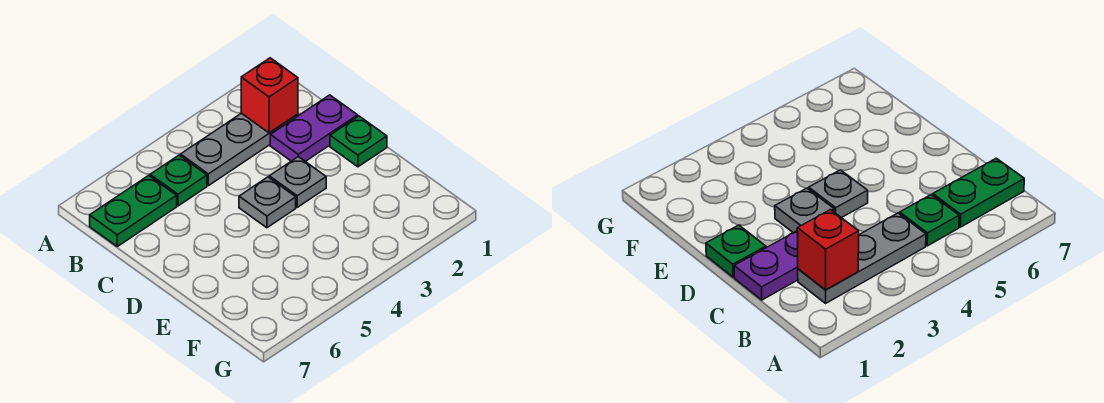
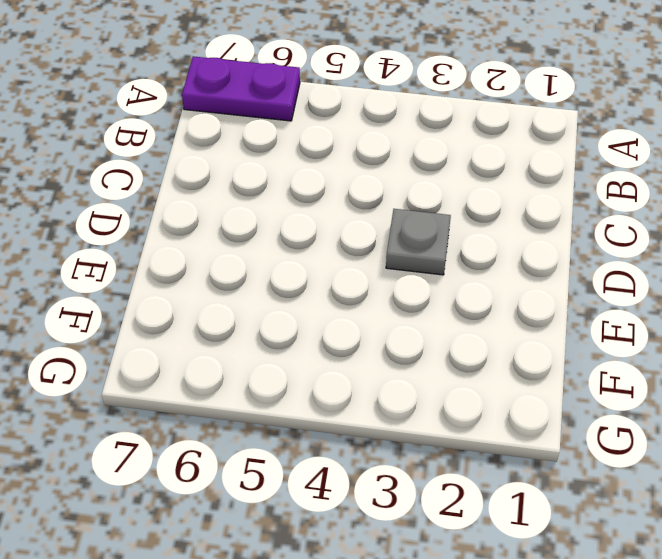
purple 1x2 plate [182,56,300,121] -> purple 1x2 plate moved to [270,95,358,162]
none -> grey 1x3 plate [181,113,298,186]
none -> green 1x1 plate [150,155,207,206]

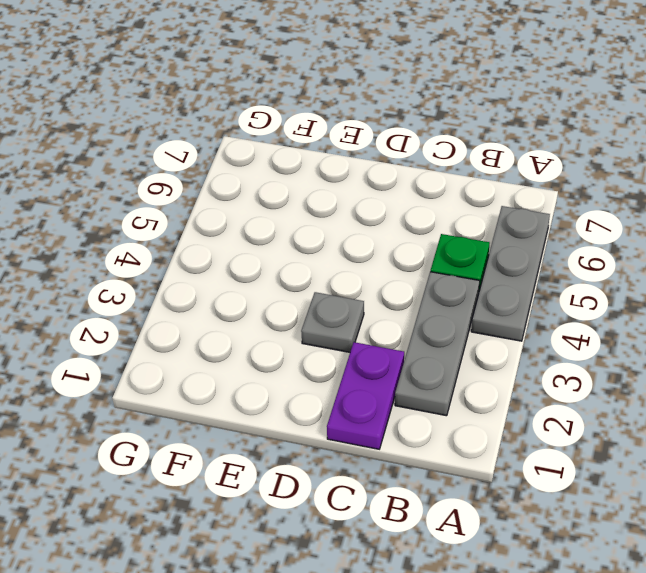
grey 1x3 plate [471,206,550,341] -> none
none -> green 1x2 plate [90,175,177,246]
none -> green 1x1 plate [330,116,387,167]

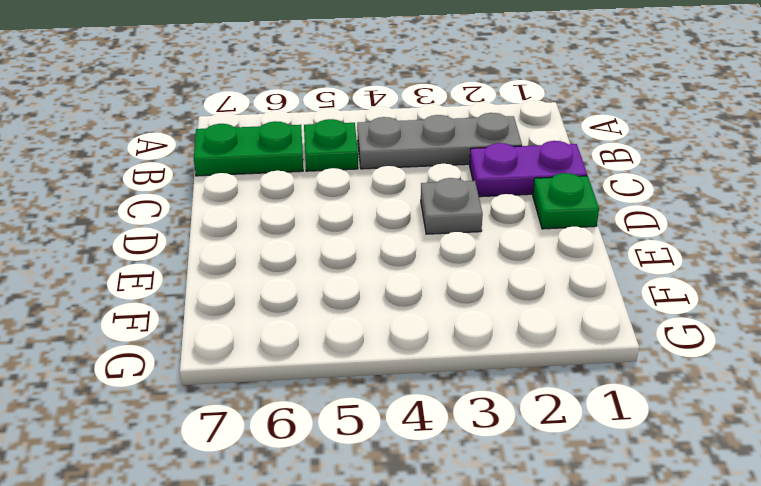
none -> grey 1x1 plate [239,177,296,228]
none -> red 1x1 brick [241,58,298,133]

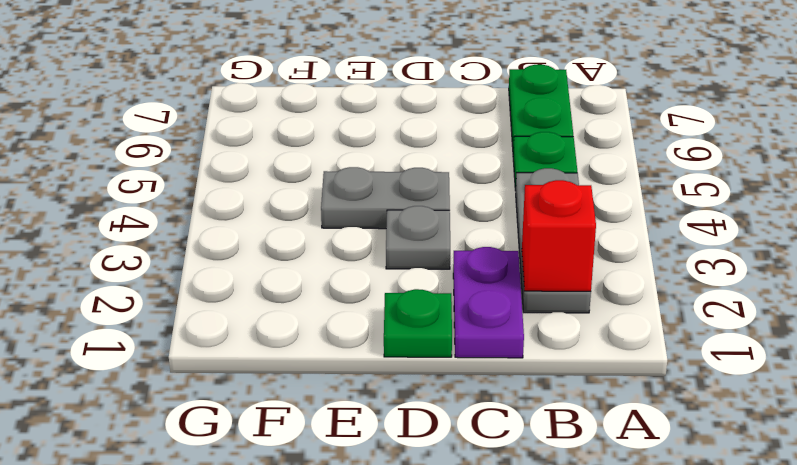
grey 1x2 plate [321,167,450,229] -> grey 1x1 plate [239,177,296,228]

